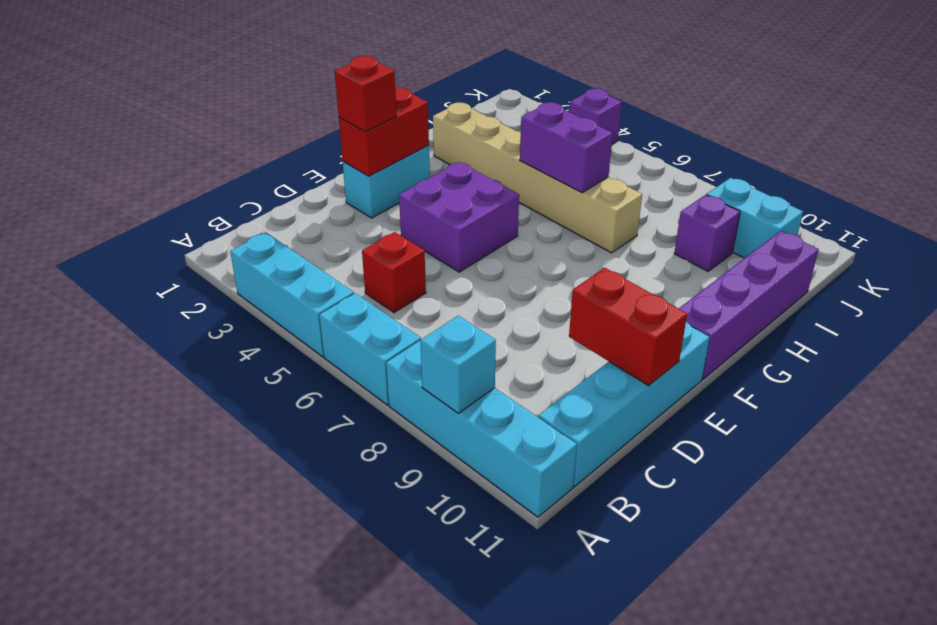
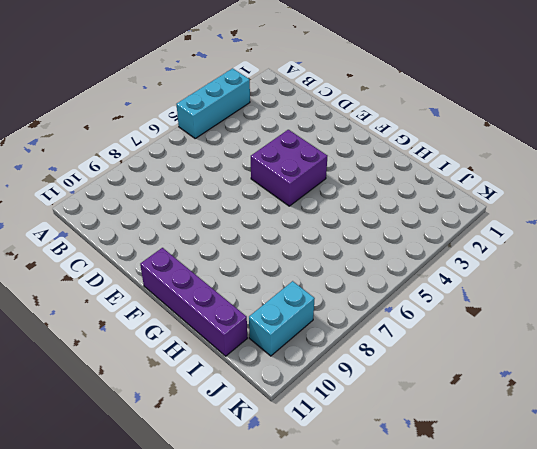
none -> cyan 1x2 brick [319,293,421,405]
none -> cyan 1x4 brick [386,340,577,517]
none -> cyan 1x4 brick [538,322,710,487]

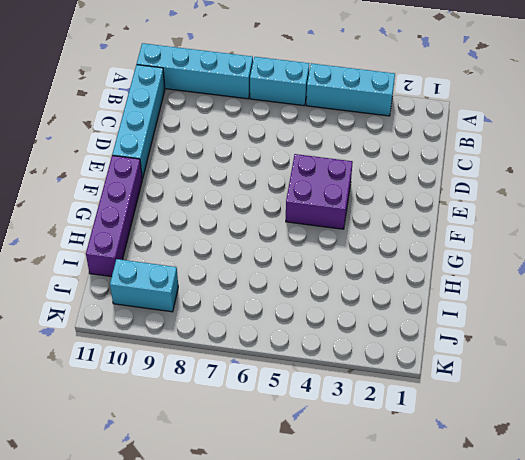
none -> red 1x1 brick [362,232,426,313]
none -> cyan 1x2 brick [343,145,430,218]
none -> tan 1x6 brick [433,103,642,253]

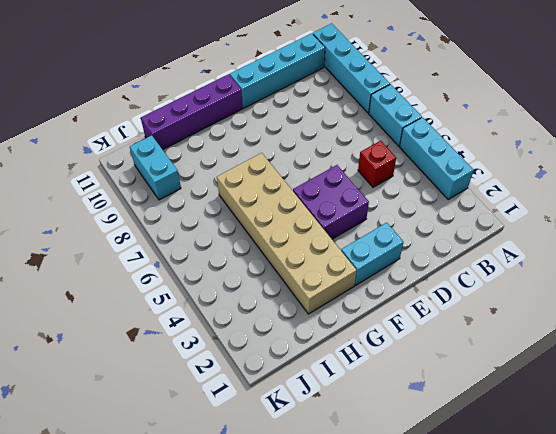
tan 2x6 brick [217,153,357,314] -> tan 1x6 brick [433,103,642,253]
none -> purple 1x1 brick [674,195,740,271]
none -> purple 1x1 brick [569,89,622,144]
none -> cyan 1x1 brick [421,316,496,413]

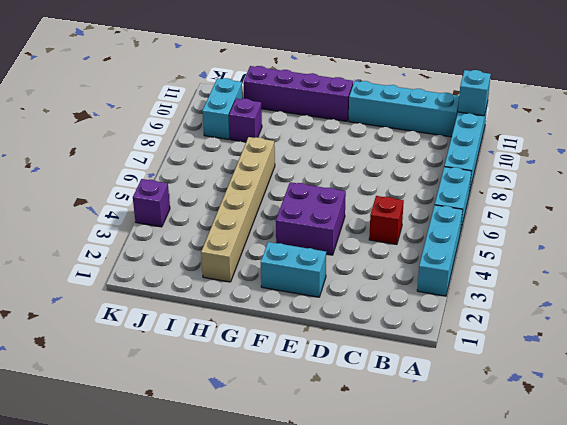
cyan 1x1 brick [458,70,491,116] -> cyan 1x1 brick moved to [421,316,496,413]
none -> red 1x2 brick [569,268,687,386]
none -> red 1x2 brick [339,88,429,176]
none -> purple 1x2 brick [520,102,613,193]

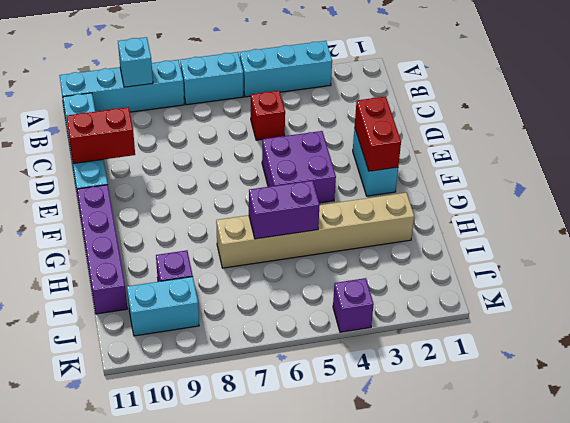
none -> red 1x1 brick [335,56,397,132]

